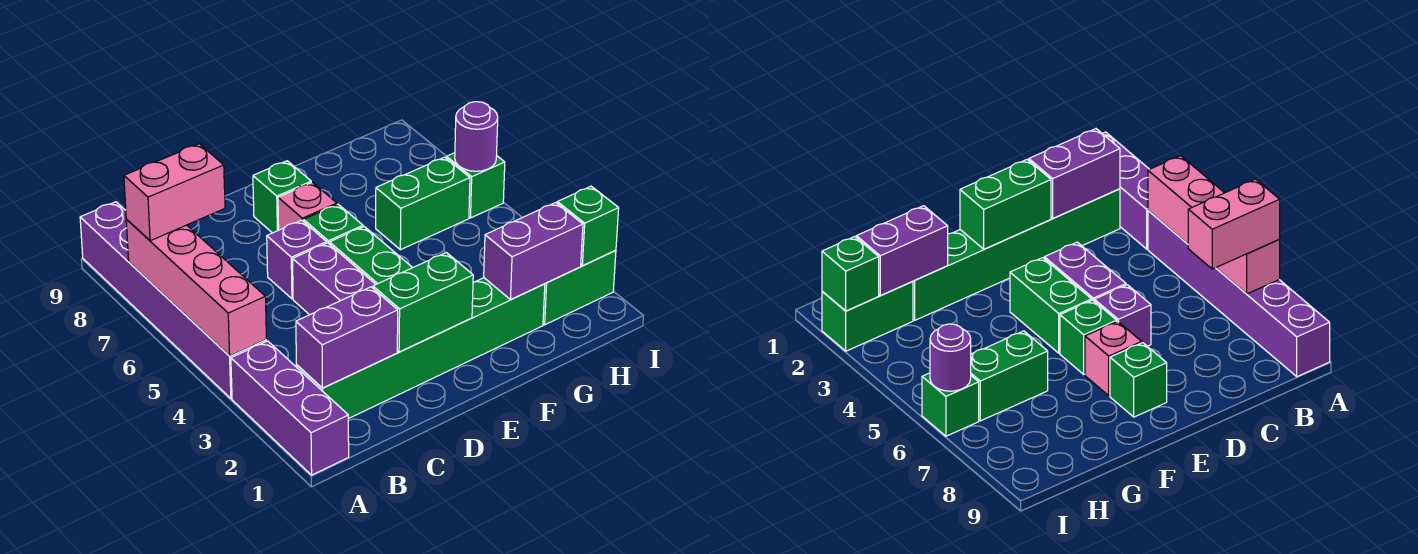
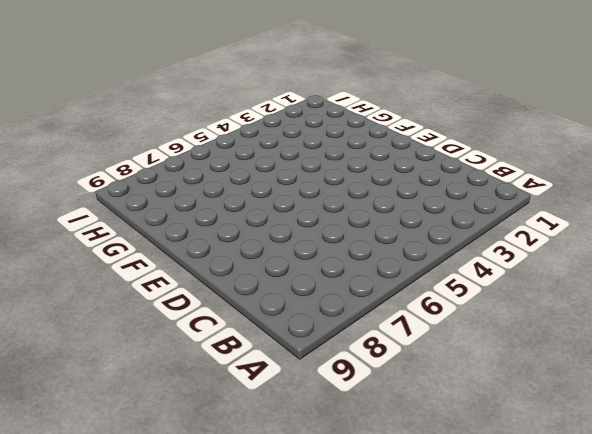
none -> purple 1x3 brick [231,341,349,475]
none -> purple 1x6 brick [80,202,266,399]
none -> green 1x6 brick [296,278,545,419]

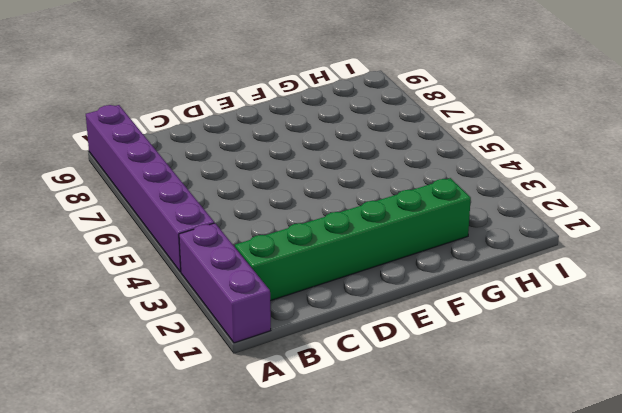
none -> purple 1x2 brick [293,243,376,315]
none -> purple 1x1 brick [267,220,327,299]
none -> green 1x2 brick [330,227,413,284]

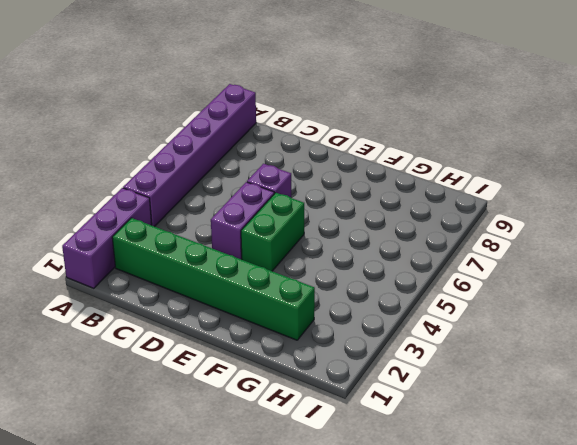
none -> green 1x1 brick [304,204,363,244]
none -> pink 1x1 brick [278,182,337,230]
none -> green 1x1 brick [253,161,311,233]

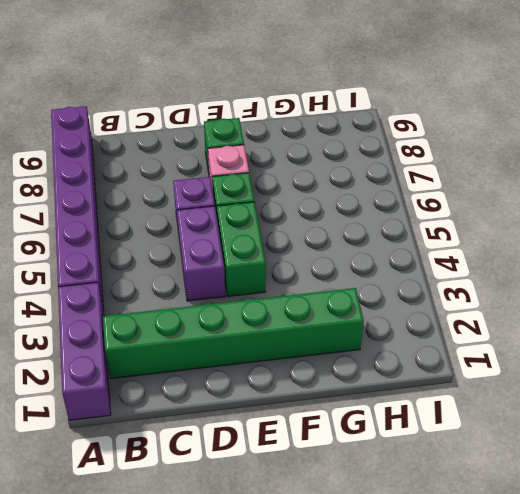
none -> green 1x2 brick [376,157,470,250]
none -> green 1x2 brick [543,250,616,325]
none -> green 1x1 brick [446,153,505,218]

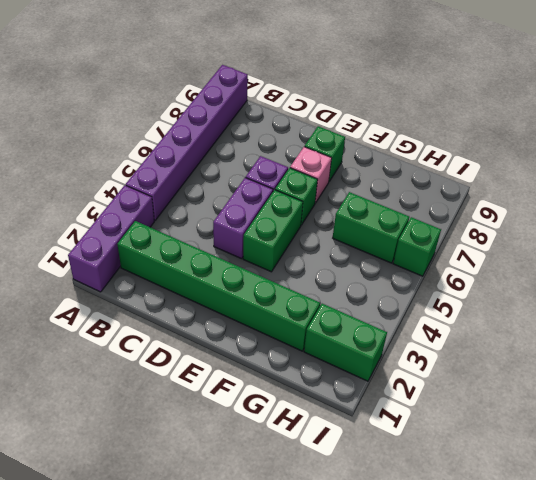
none -> pink 1x4 brick [126,220,266,356]
none -> purple 1x2 brick [296,287,398,388]
none -> green 1x2 brick [373,252,473,352]

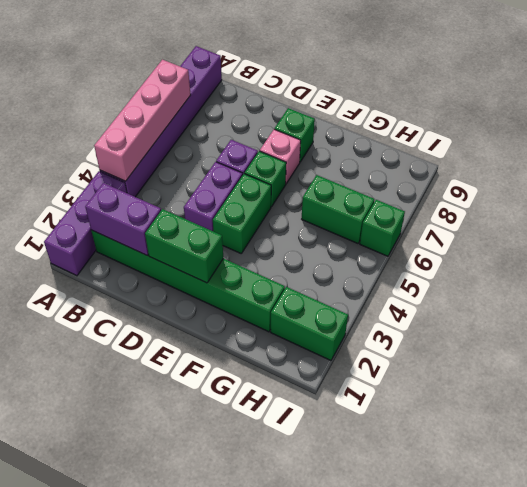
none -> purple 1x2 brick [484,202,583,300]
none -> green 1x1 brick [557,186,619,266]
none -> purple 1x1 round brick [455,102,498,171]

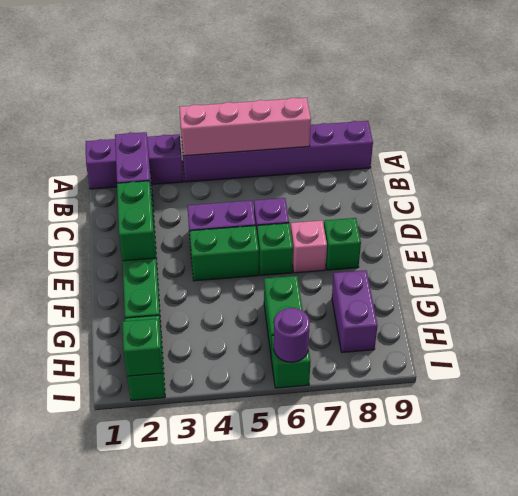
purple 1x2 brick [332,270,378,352] -> purple 1x2 brick moved to [484,202,583,300]
none -> pink 1x2 brick [124,144,225,241]

